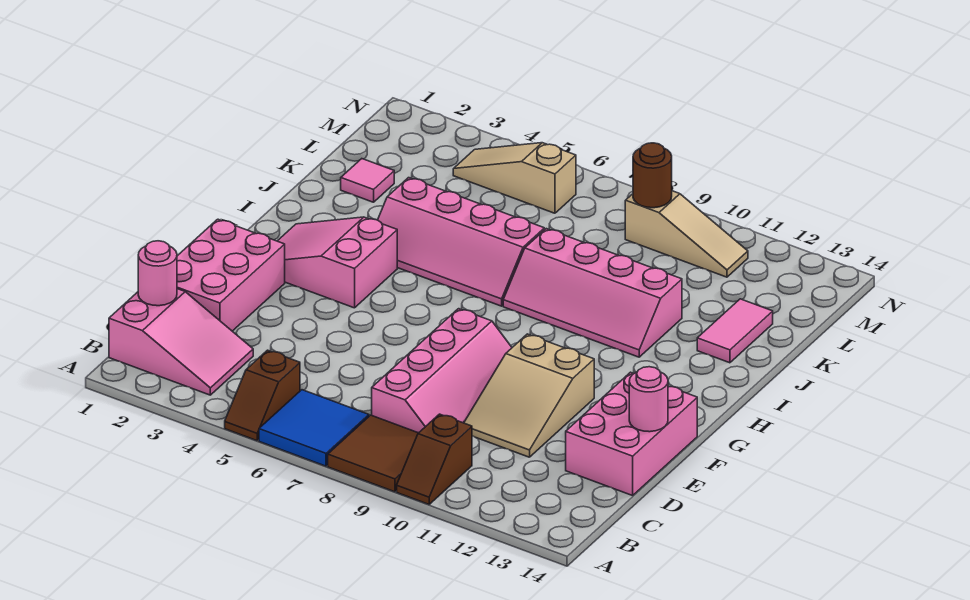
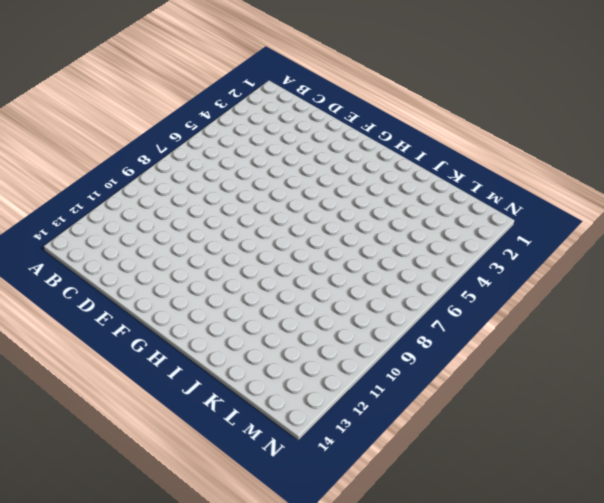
none -> brown 1x2 slope [225,350,300,441]
none -> blue 2x2 tile [259,390,369,466]
none -> brown 2x2 tile [328,415,418,492]

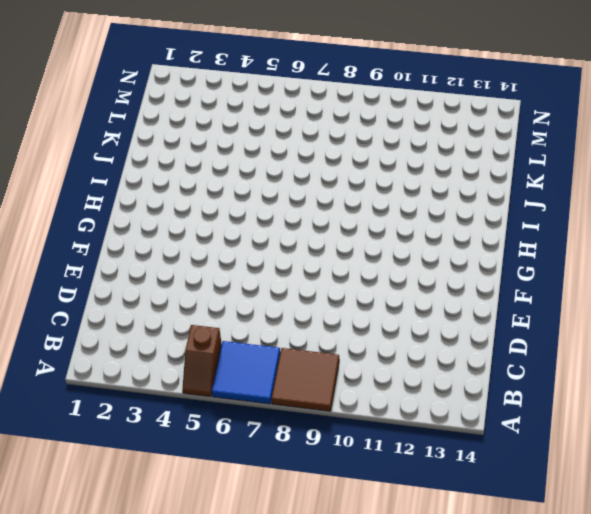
none -> brown 1x2 slope [397,414,472,504]
none -> pink 2x3 slope [109,289,253,395]
none -> pink 2x4 slope [372,309,512,433]

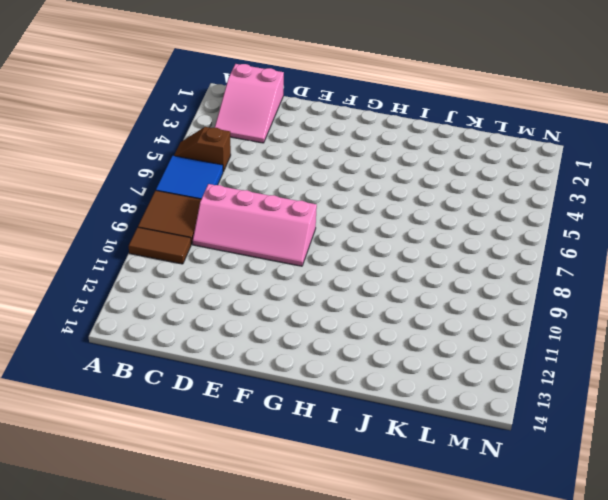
brown 1x2 tile [129,227,191,264] -> brown 1x2 slope [397,414,472,504]
none -> pink 2x3 brick [177,219,285,331]
none -> tan 2x3 slope [464,334,594,457]
none -> pink 2x3 brick [566,372,697,496]

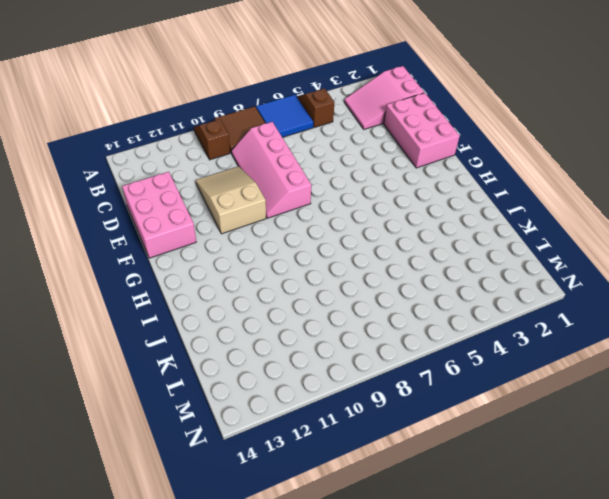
none -> pink 2x3 slope [278,217,397,308]
none -> pink 2x4 slope [378,178,544,306]
none -> pink 2x4 slope [503,229,682,357]

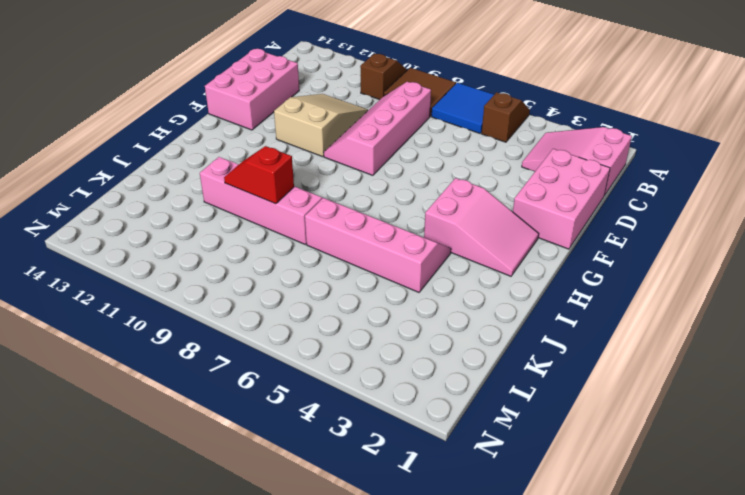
red 1x2 slope [224,146,294,204] -> none
none -> pink 1x2 tile [697,299,773,363]
none -> pink 1x1 tile [341,159,394,202]
none -> tan 1x3 slope [453,143,576,213]

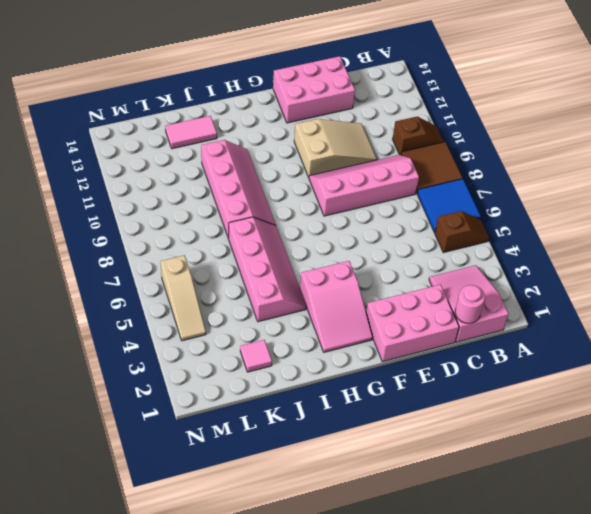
none -> tan 1x3 slope [625,191,748,277]
none -> pink 1x1 round brick [629,367,668,432]
none -> brown 1x1 round brick [633,143,672,208]

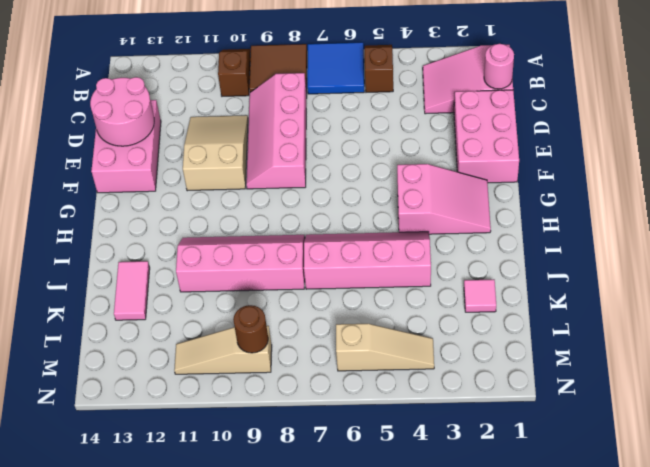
pink 2x2 round brick [90,77,154,146] -> pink 1x1 round brick [629,367,668,432]

